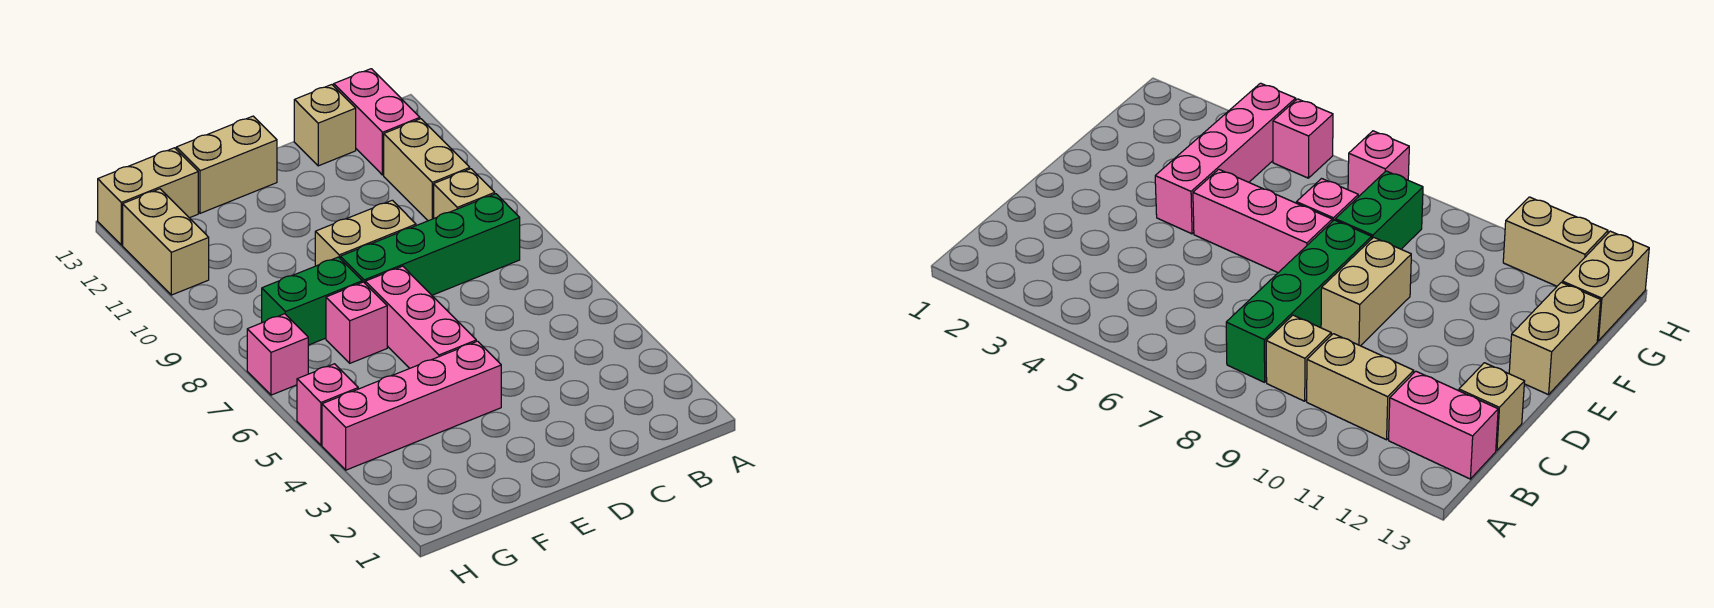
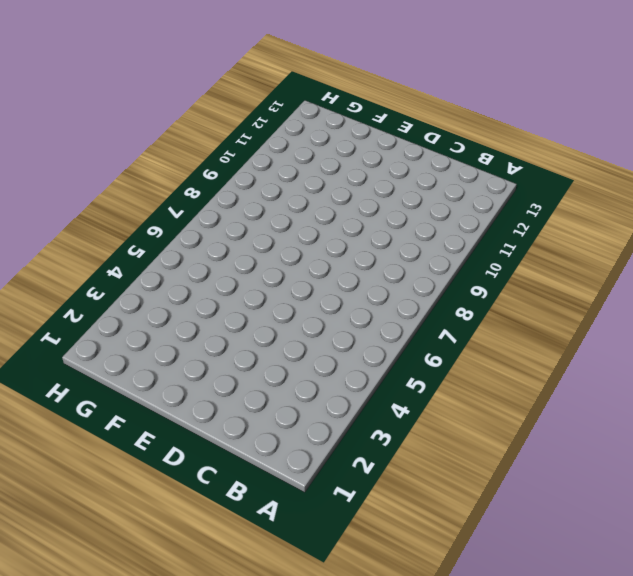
none -> green 1x4 brick [340,194,520,295]
none -> tan 1x1 brick [434,169,495,218]
none -> tan 1x2 brick [384,119,470,221]

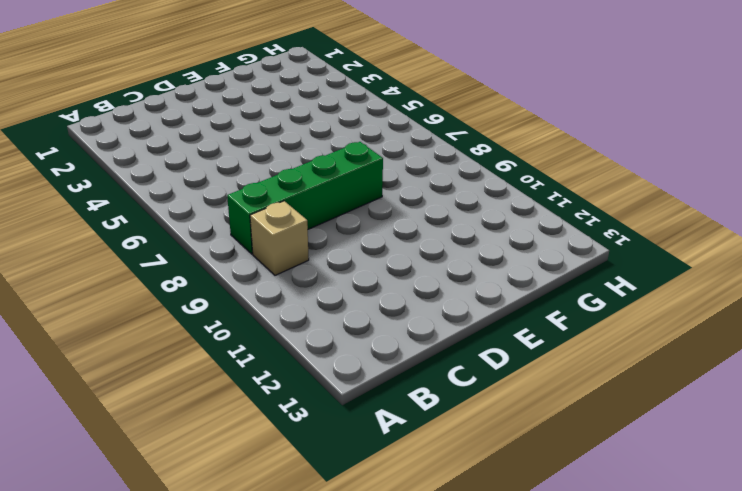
none -> tan 1x2 brick [384,119,470,221]
none -> pink 1x2 brick [334,69,420,175]
none -> tan 1x1 brick [294,85,356,166]

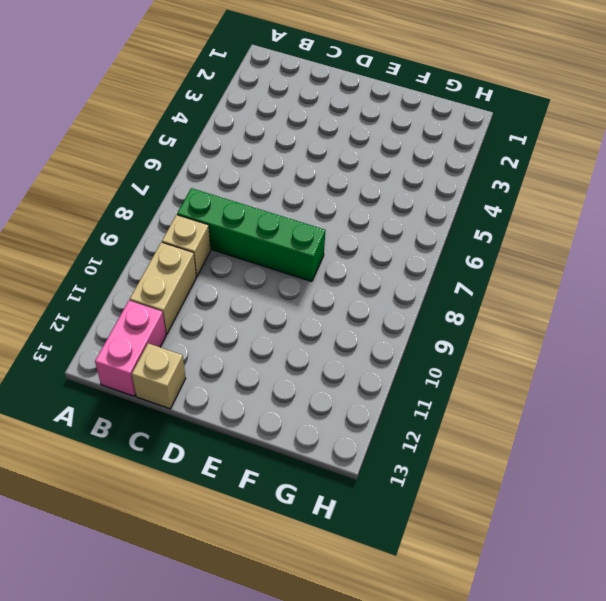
none -> tan 1x2 brick [315,200,416,266]
none -> pink 1x4 brick [322,341,501,470]
none -> pink 1x3 brick [365,266,476,368]

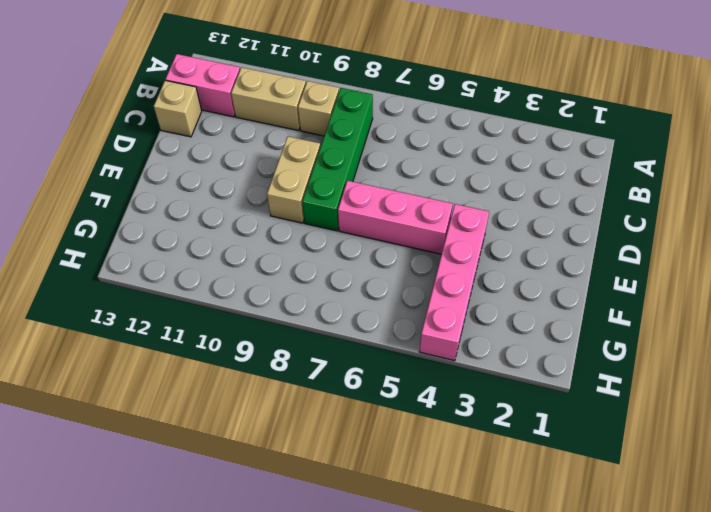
none -> tan 1x2 brick [176,116,277,213]
none -> pink 1x1 brick [326,282,387,363]
none -> green 1x2 brick [262,257,362,345]

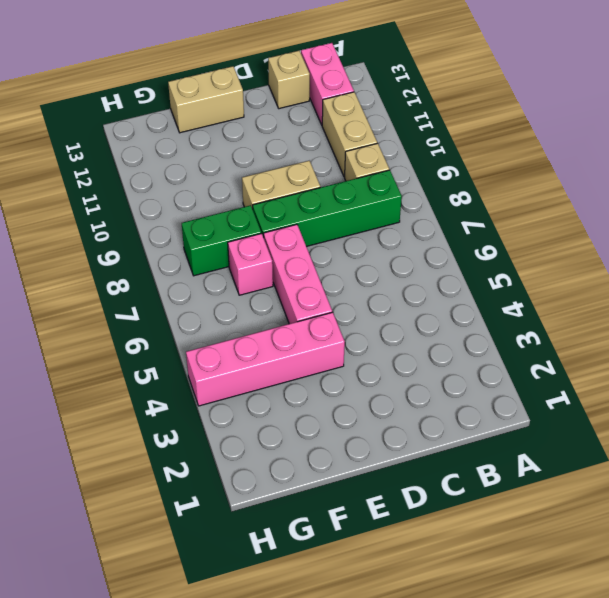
none -> tan 1x2 brick [98,148,198,245]
none -> pink 1x1 brick [297,364,358,445]
none -> pink 1x1 brick [247,314,308,395]

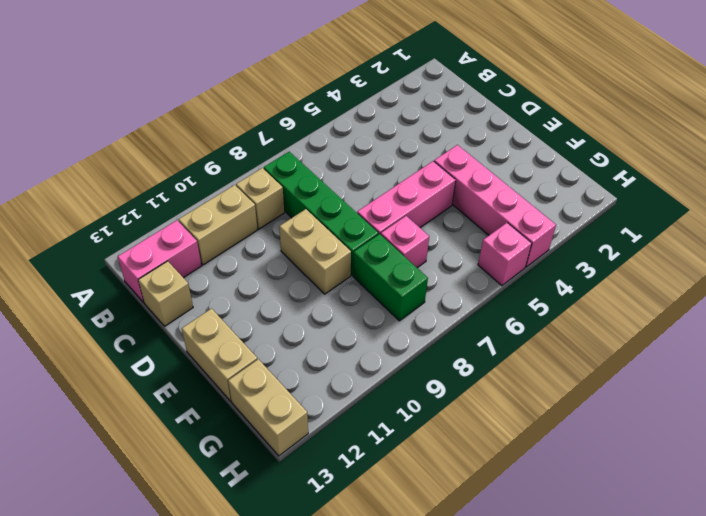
none -> pink 1x1 brick [247,314,308,395]
none -> tan 1x2 brick [123,189,209,295]

